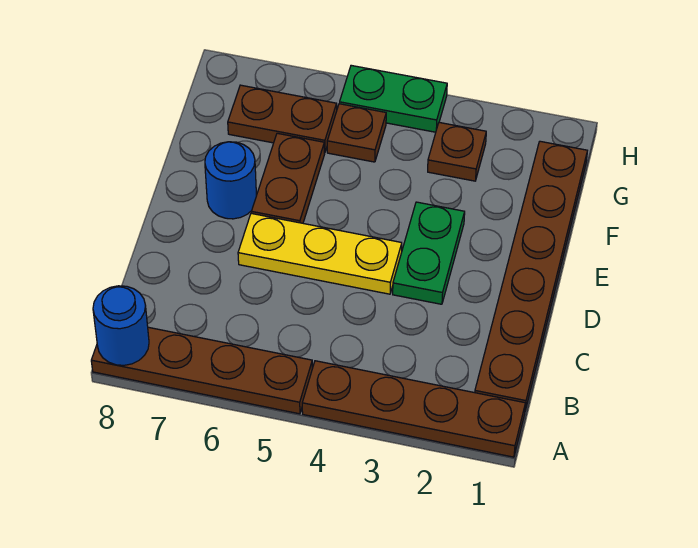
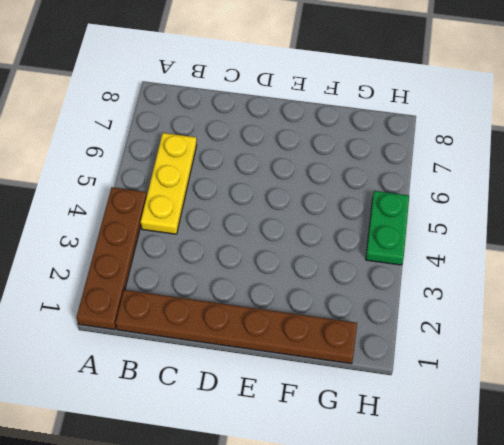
yellow 1x3 plate [141,133,197,234] -> yellow 1x3 plate moved to [238,213,402,294]
none -> brown 1x4 plate [91,327,312,414]
none -> green 1x2 plate [393,202,465,304]
none -> brown 1x2 plate [251,133,325,223]

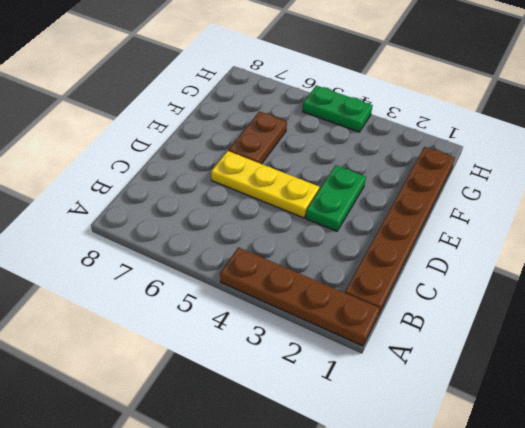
none -> brown 1x4 plate [91,327,312,414]
none -> blue 1x1 round brick [205,142,256,219]
none -> brown 1x1 plate [428,123,486,181]

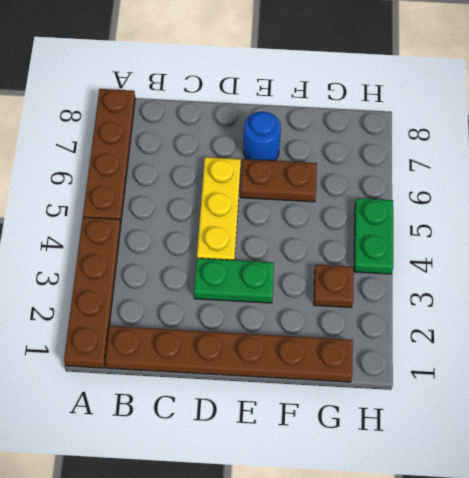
none -> brown 1x1 plate [327,104,386,162]
none -> brown 1x2 plate [228,85,337,153]
none -> blue 1x1 round brick [93,286,149,365]

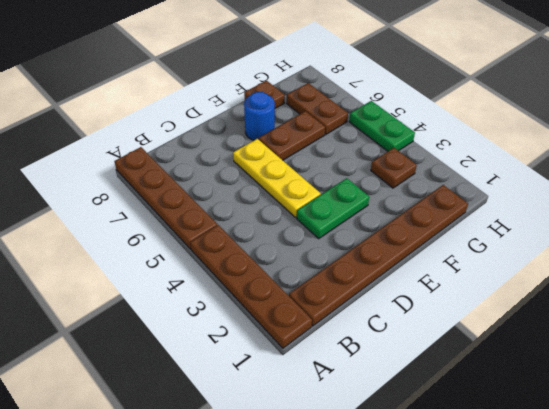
brown 1x1 plate [244,81,285,109] -> brown 1x1 plate moved to [327,104,386,162]
none -> blue 1x1 round brick [93,286,149,365]

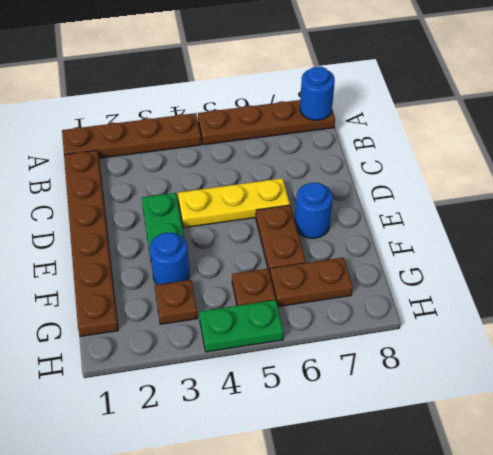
blue 1x1 round brick [149,233,189,285] -> none

